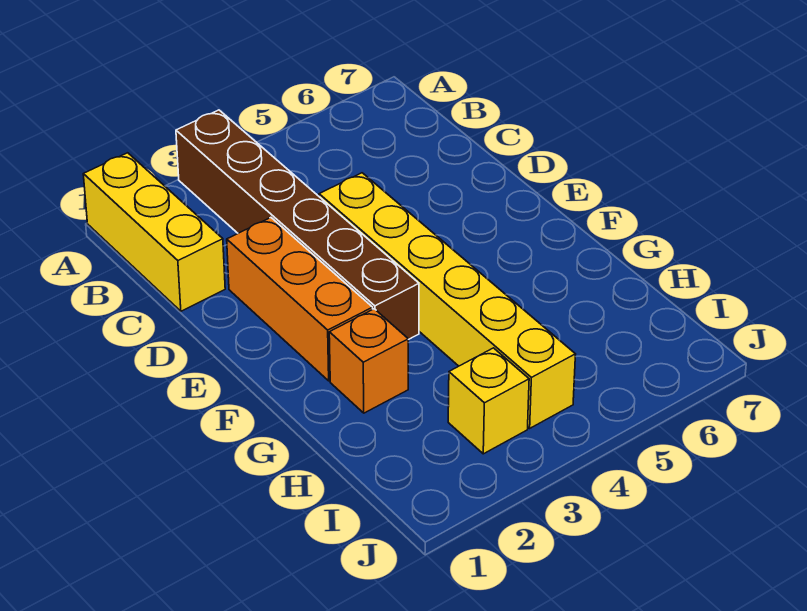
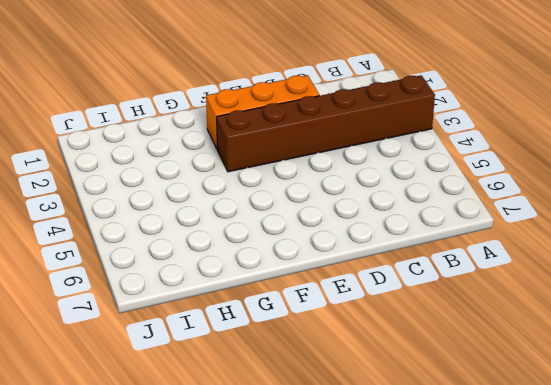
none -> yellow 1x3 brick [83,153,225,311]
none -> yellow 1x6 brick [319,173,576,428]

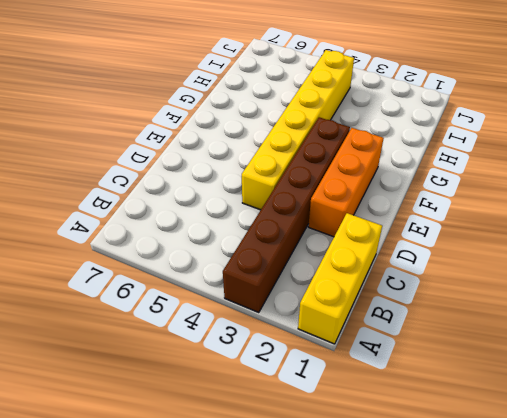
none -> orange 1x1 brick [329,309,408,413]
none -> yellow 1x1 brick [448,348,529,454]

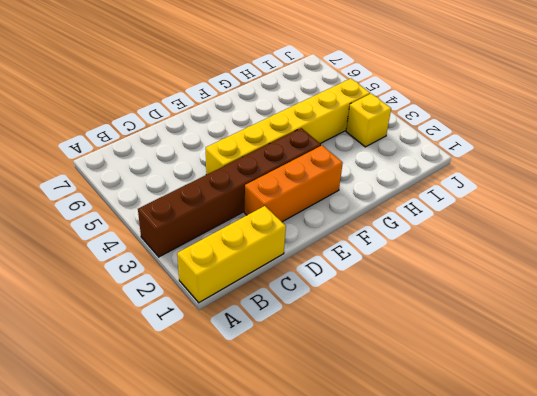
none -> orange 1x1 brick [329,309,408,413]

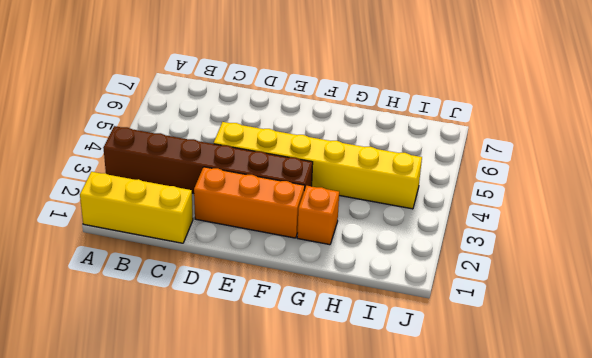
none -> yellow 1x1 brick [448,348,529,454]

